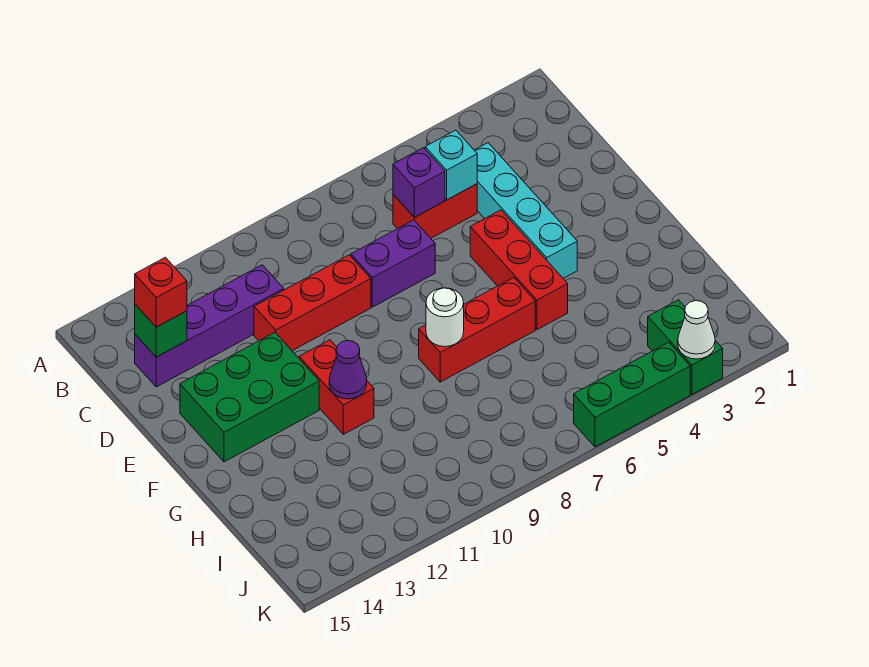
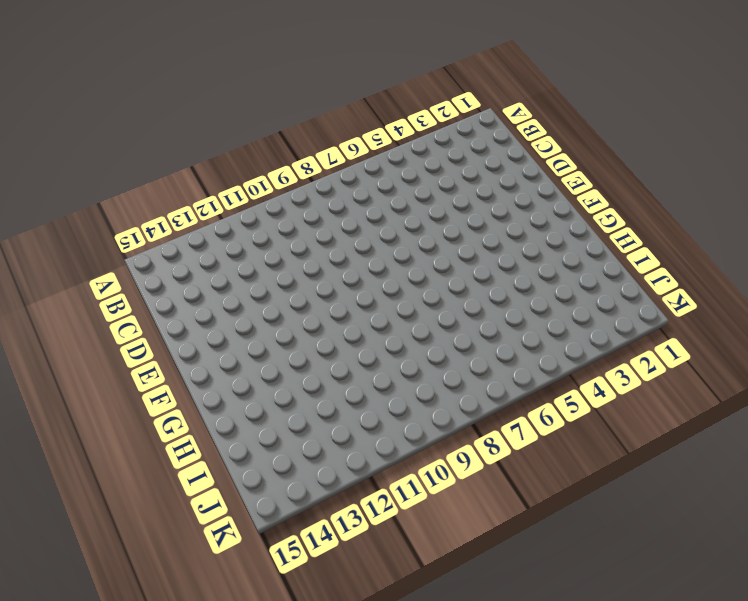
none -> cyan 1x4 brick [474,143,577,278]
none -> red 1x2 brick [393,184,477,238]
none -> purple 1x4 brick [135,265,284,387]

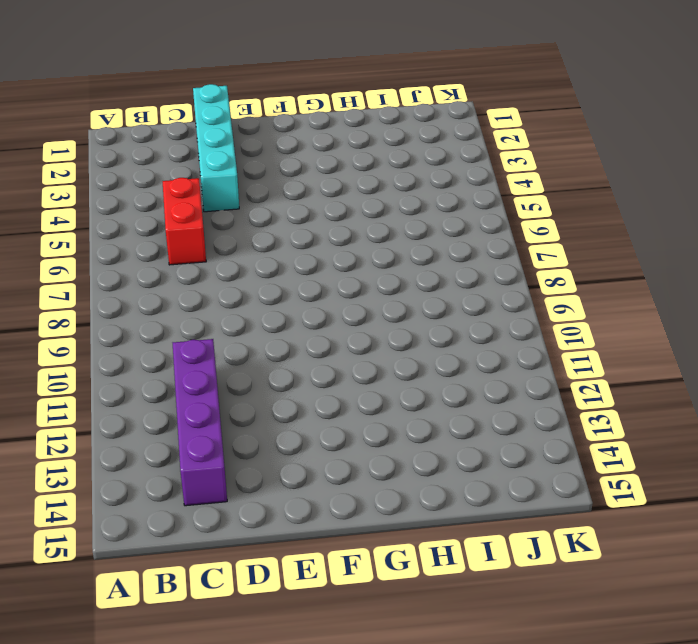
cyan 1x4 brick [193,84,239,212] -> cyan 1x4 brick turned to [474,143,577,278]
none -> purple 1x2 brick [351,220,435,307]
none -> red 1x3 brick [254,255,371,351]
none -> red 1x3 brick [470,210,568,330]

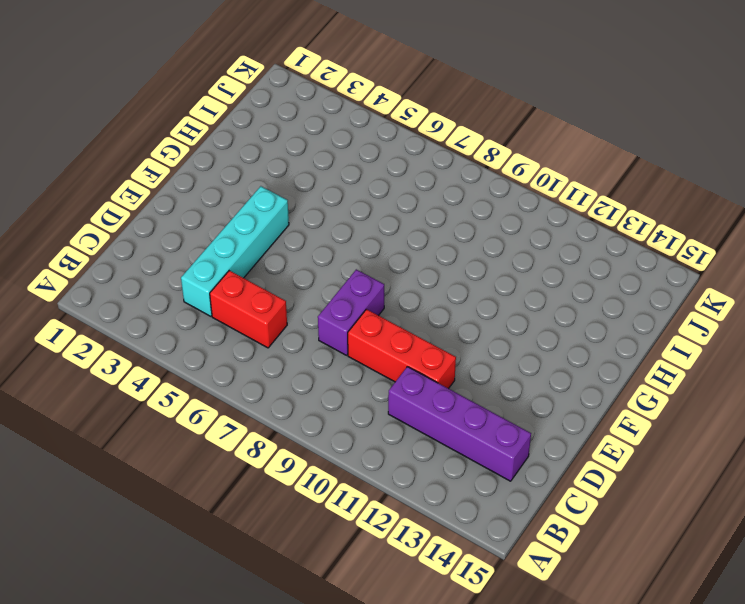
purple 1x2 brick [318,269,384,355] -> purple 1x2 brick turned to [351,220,435,307]
none -> red 1x3 brick [470,210,568,330]
none -> green 2x3 brick [180,332,319,462]
none -> red 1x2 brick [299,340,374,434]

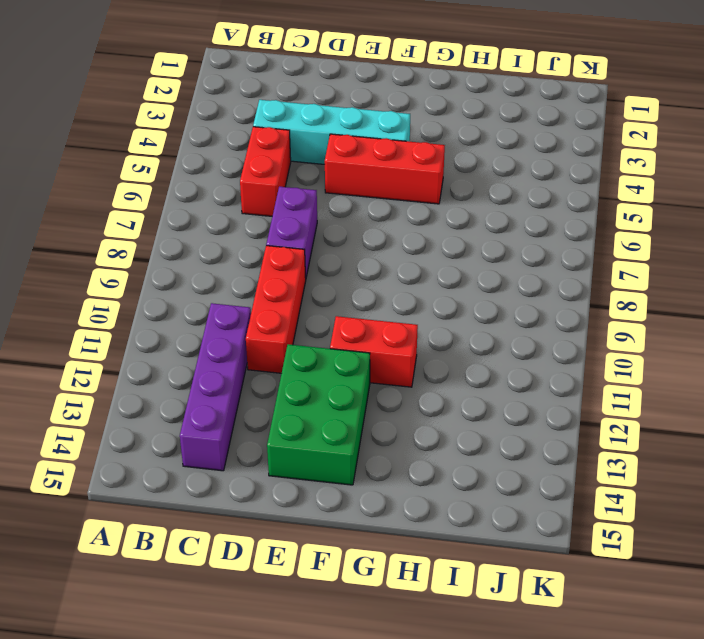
none -> red 1x3 brick [419,278,535,382]
none -> green 1x2 brick [648,300,723,394]
none -> green 1x3 brick [574,342,690,447]

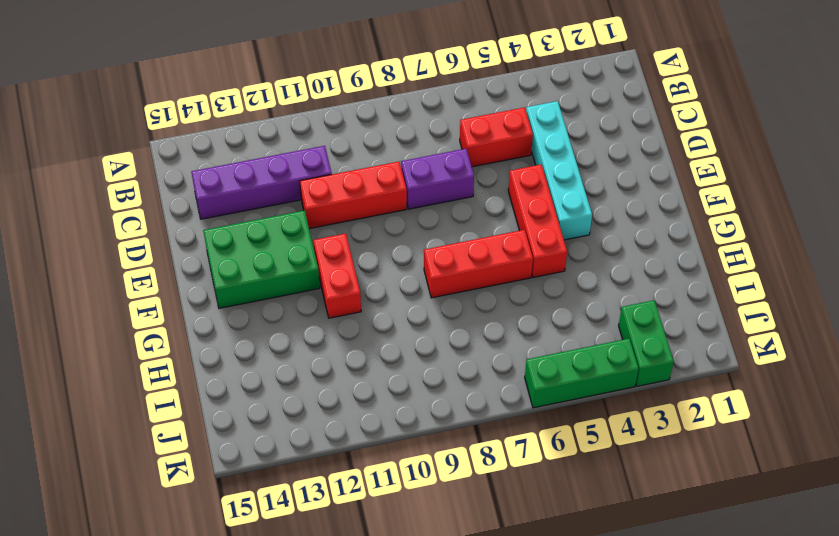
none -> cyan 1x1 brick [425,130,477,200]
none -> purple 1x1 brick [393,148,445,217]
none -> green 1x1 brick [135,304,187,357]

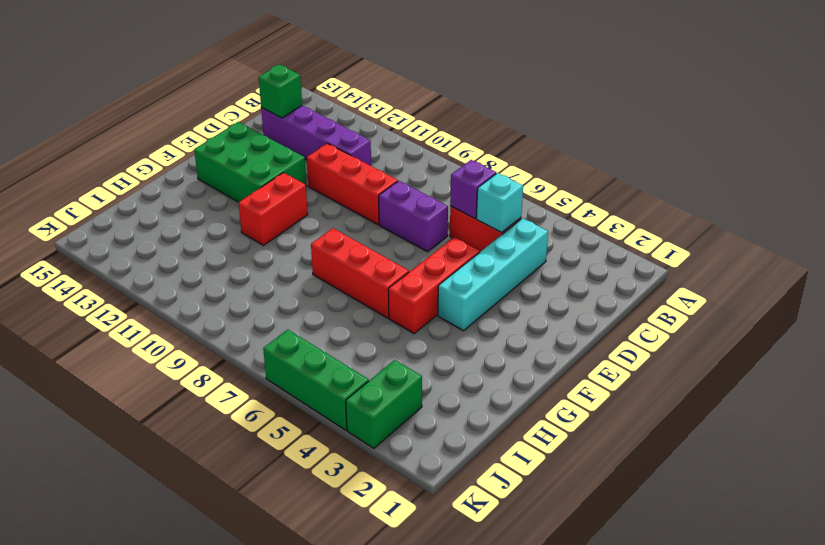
none -> white 1x1 round brick [426,288,464,347]
none -> purple 1x1 cone [329,340,367,399]
none -> white 1x1 cone [678,301,715,359]

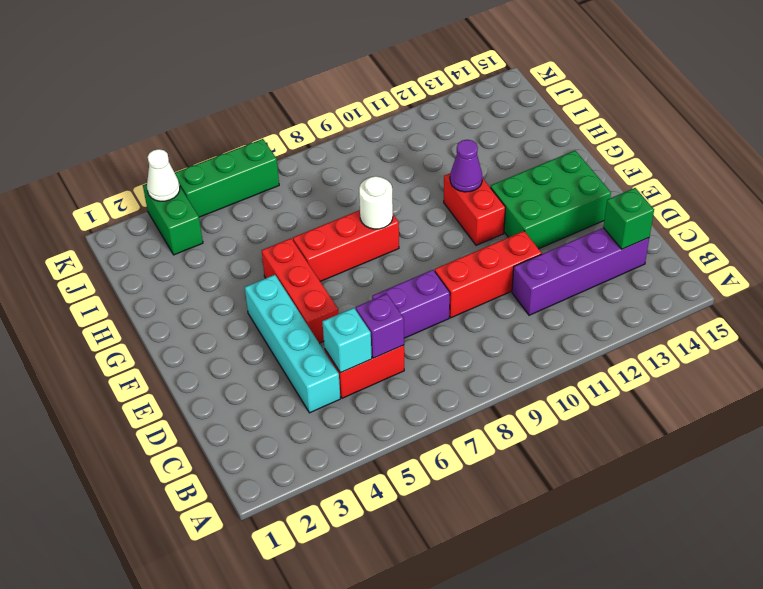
none -> red 1x1 brick [135,257,187,327]

